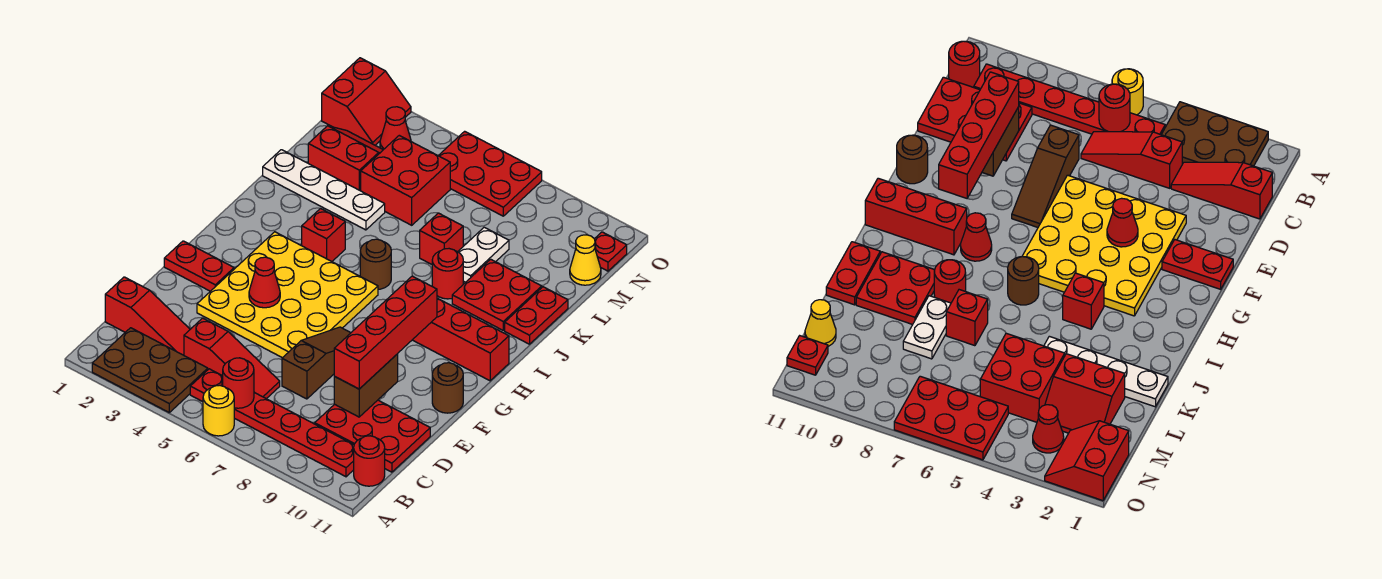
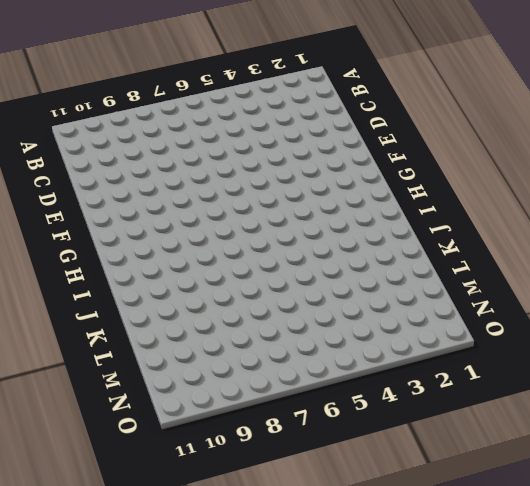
none -> brown 2x3 plate [92,328,208,412]
none -> yellow 1x1 round brick [203,385,234,436]
none -> red 1x6 plate [190,369,354,477]
none -> red 1x1 round brick [354,436,385,486]

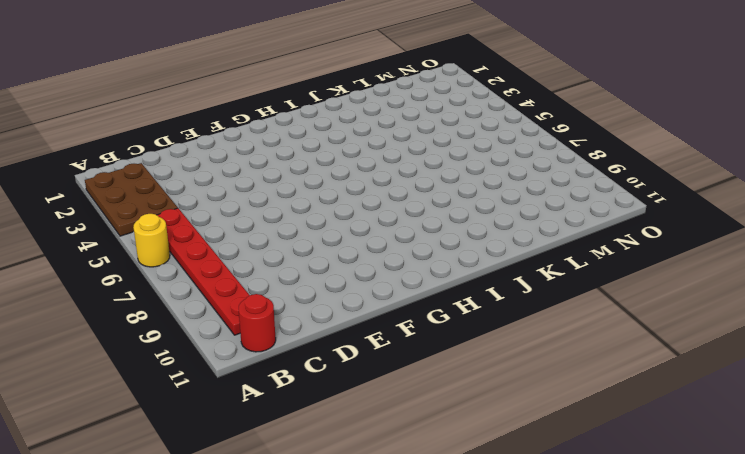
none -> red 1x3 slope [105,277,190,355]
none -> red 1x3 slope [184,318,280,399]
none -> red 2x3 plate [315,400,430,472]
none -> brown 1x3 slope [282,327,350,399]

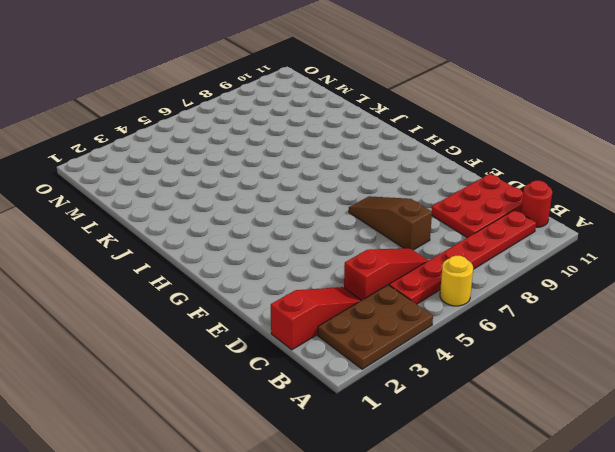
none -> yellow 4x4 plate [197,232,378,358]
none -> red 1x2 plate [164,241,234,291]
none -> brown 1x1 round brick [432,363,463,413]
none -> red 1x1 cone [961,213,992,261]

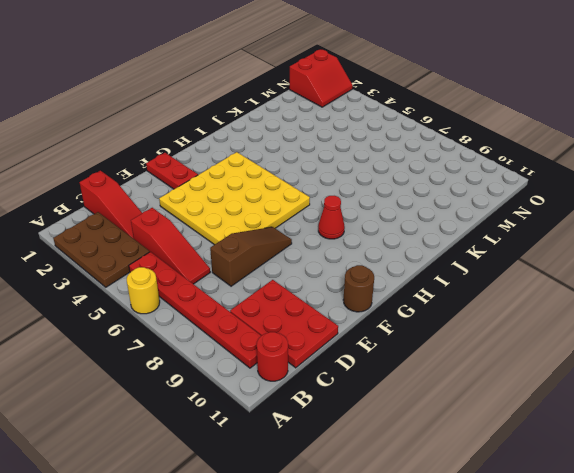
none -> red 1x3 brick [413,298,509,381]
none -> red 1x1 brick [302,208,345,261]
none -> brown 1x1 round brick [360,239,391,289]
none -> red 1x1 round brick [432,249,463,299]

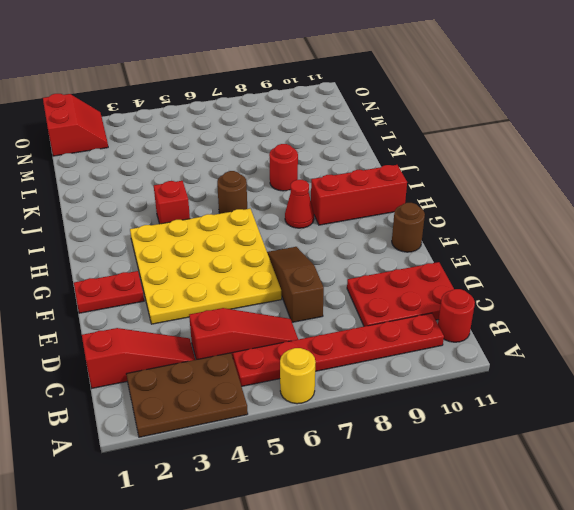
none -> red 2x2 plate [452,259,542,330]
none -> red 1x2 plate [505,287,568,344]
none -> white 1x4 plate [263,150,385,230]
none -> red 1x1 brick [420,213,463,264]

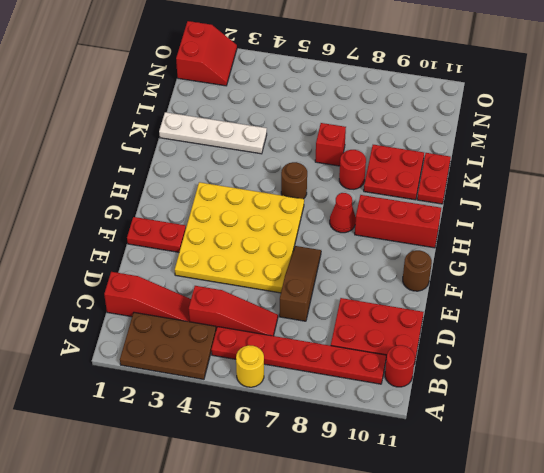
none -> red 1x1 brick [302,208,345,261]
none -> white 1x2 plate [458,227,509,282]
none -> red 2x2 slope [308,126,383,191]
none -> red 2x2 brick [361,135,450,225]

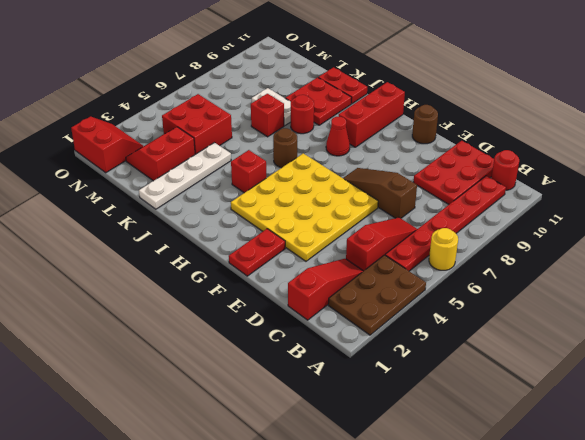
none -> yellow 1x1 cone [570,235,601,285]
none -> red 1x1 cone [380,107,411,150]
none -> red 2x3 plate [438,131,542,216]
none -> red 1x1 plate [595,232,627,271]

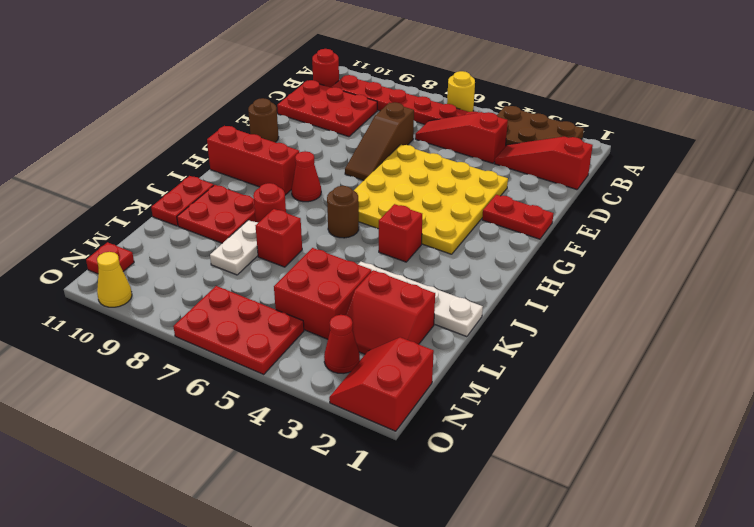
yellow 1x1 cone [97,252,132,307] -> yellow 1x1 cone moved to [570,235,601,285]
none -> red 1x1 round brick [223,358,254,408]
none -> brown 1x2 brick [334,354,398,417]
none -> red 1x1 cone [249,257,280,308]
none -> red 1x4 brick [334,276,437,389]

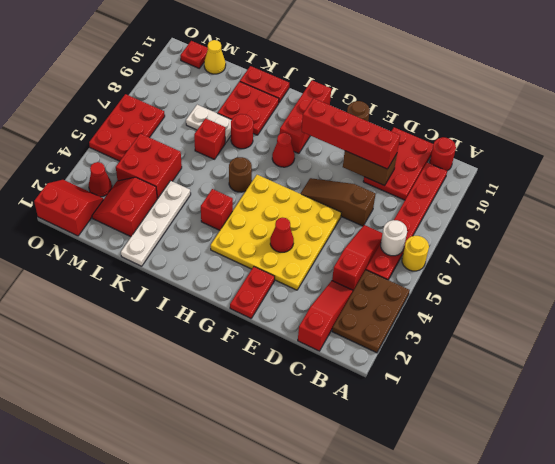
white 1x1 round brick [381,220,407,256] -> red 1x1 round brick [223,358,254,408]

